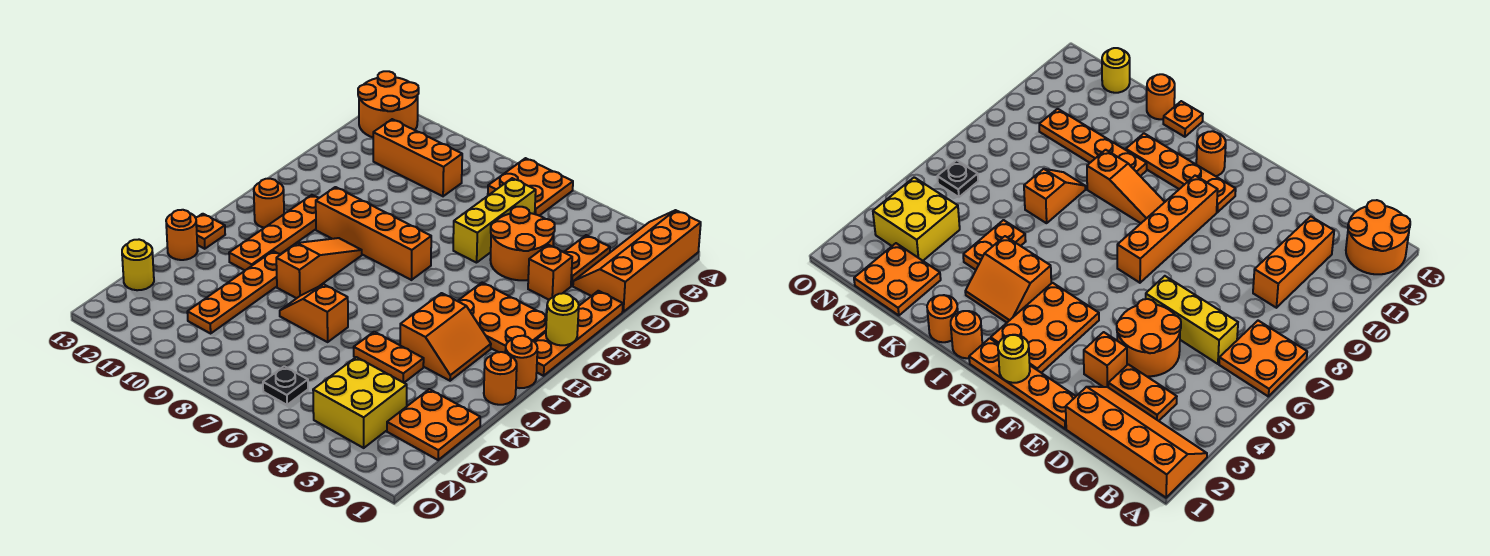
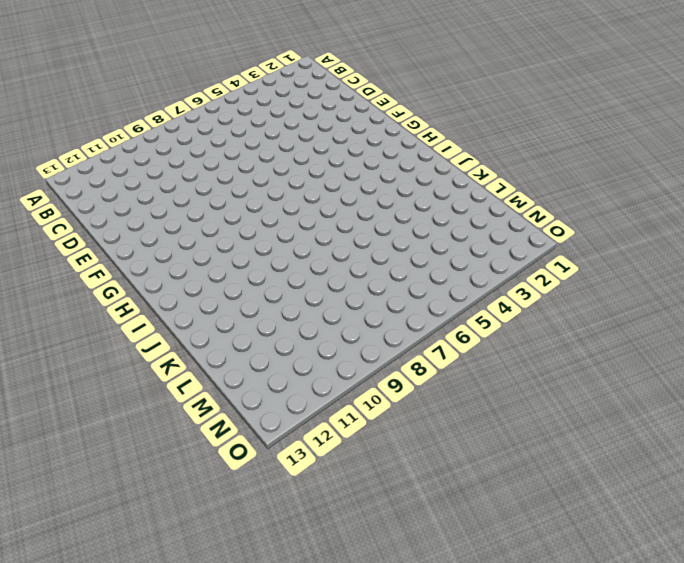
none -> orange 2x4 slope [573,210,701,312]
none -> orange 2x2 plate [488,158,573,216]
none -> orange 2x2 round brick [358,71,419,137]

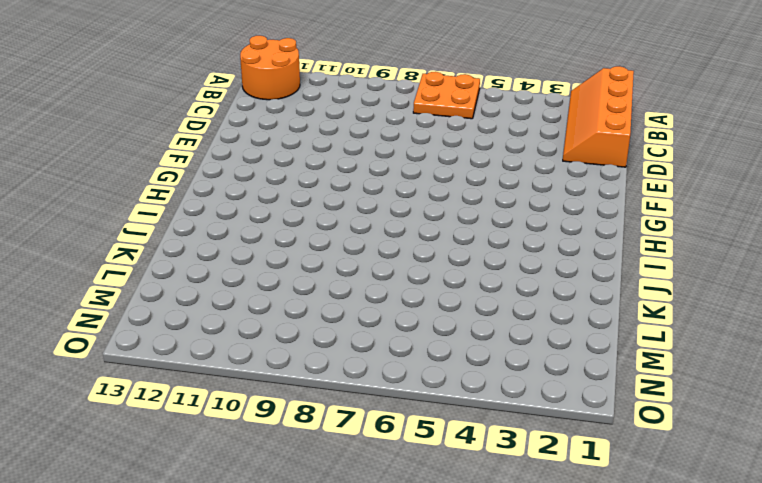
none -> orange 1x2 plate [564,235,610,286]
none -> yellow 1x3 brick [453,178,536,263]
none -> orange 1x3 brick [373,119,462,196]

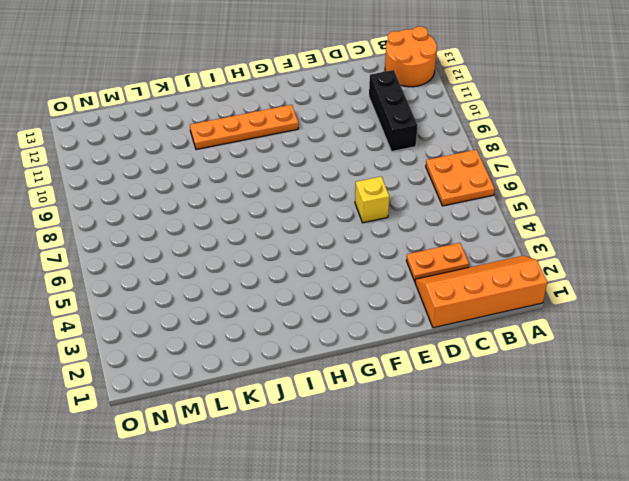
black 1x3 brick [369,70,418,152] -> orange 1x3 brick [373,119,462,196]
yellow 1x1 brick [355,177,389,223] -> yellow 1x3 brick [453,178,536,263]
none -> orange 2x2 round brick [490,207,555,280]
none -> orange 1x4 plate [534,291,623,376]
none -> orange 1x1 brick [528,245,572,300]

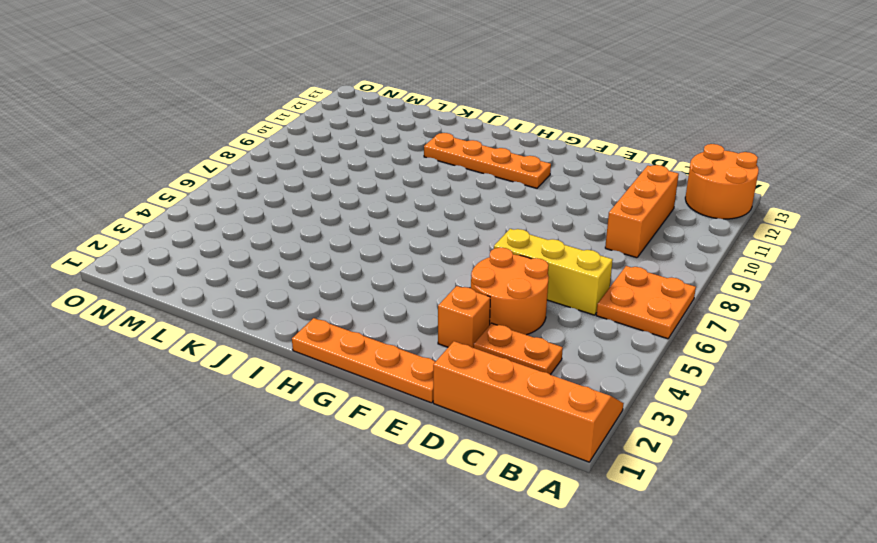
none -> orange 2x3 plate [458,283,547,353]
none -> orange 1x4 brick [316,187,431,280]
none -> orange 1x3 slope [276,238,362,298]

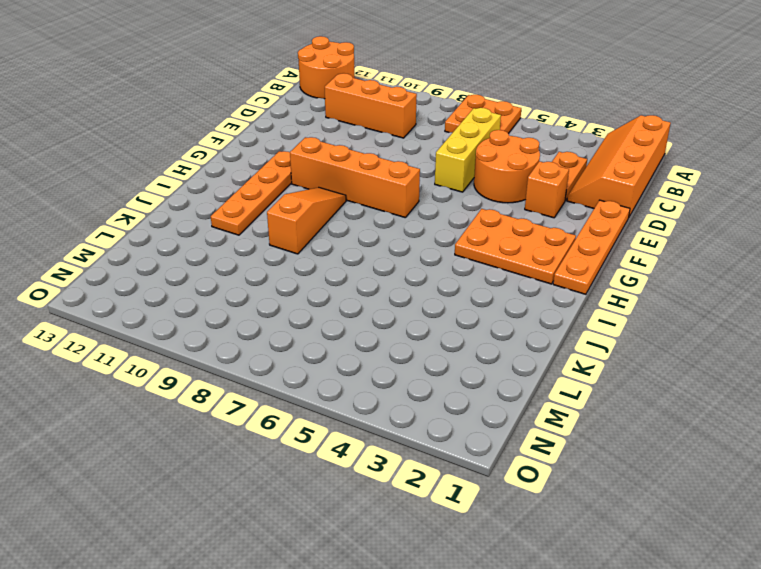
none -> orange 1x1 round brick [254,179,284,228]
none -> orange 1x1 round brick [505,336,537,388]
none -> orange 2x2 slope [400,293,491,381]

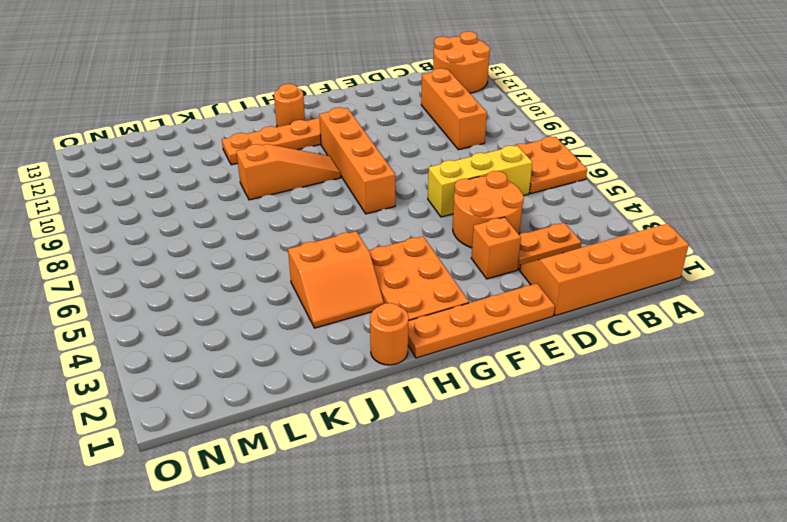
none -> orange 1x1 round brick [484,352,517,405]
none -> orange 1x4 plate [187,251,281,333]
none -> orange 1x1 plate [196,214,225,249]

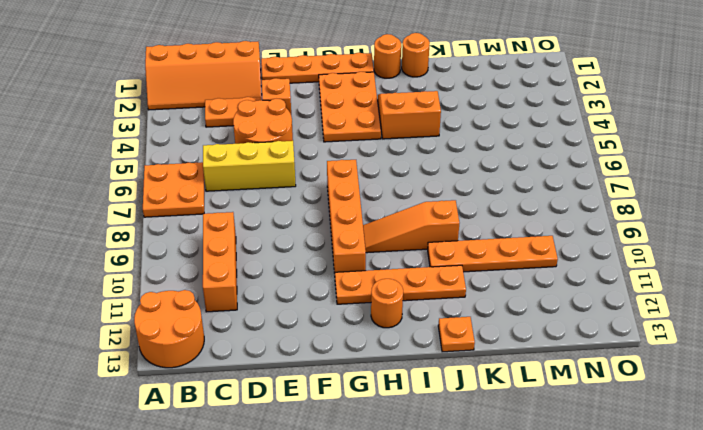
none -> orange 1x2 plate [354,332,424,383]
none -> orange 1x2 slope [280,284,348,342]
none -> orange 1x1 round brick [166,210,198,260]

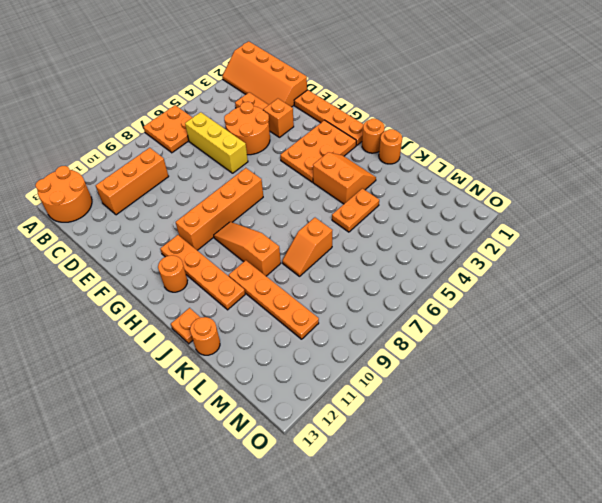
none -> orange 2x2 plate [387,389,480,460]
none -> yellow 2x2 brick [313,357,407,448]
none -> yellow 1x1 round brick [122,240,154,290]

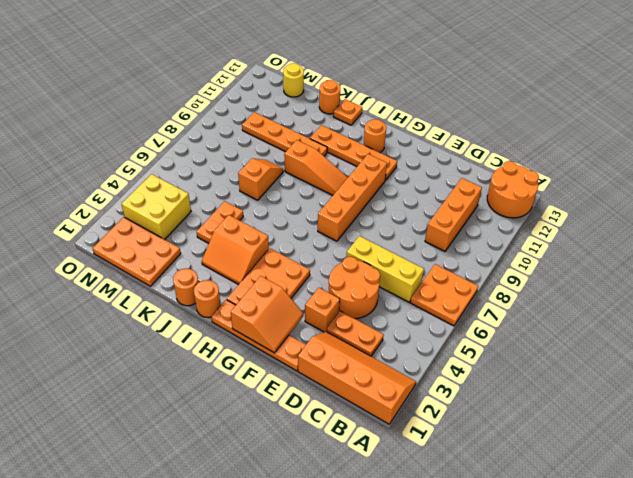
orange 2x2 slope [231,276,303,353] -> yellow 1x1 round brick [546,293,579,345]
orange 2x3 plate [93,217,181,286] -> orange 2x2 plate [387,389,480,460]
none -> black 1x1 plate [263,366,308,405]

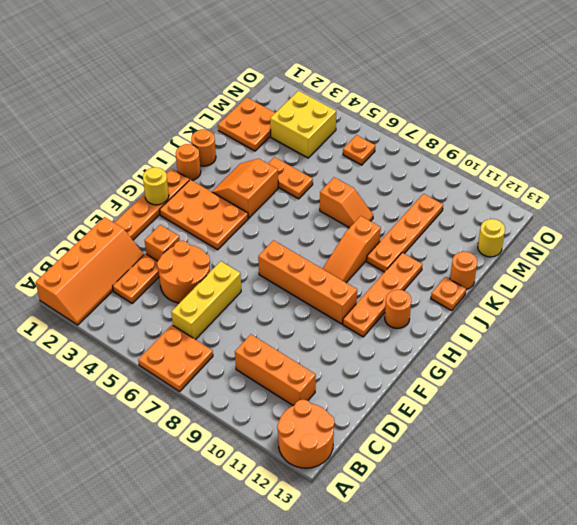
orange 1x1 plate [343,135,375,165] -> black 1x1 plate [263,366,308,405]

